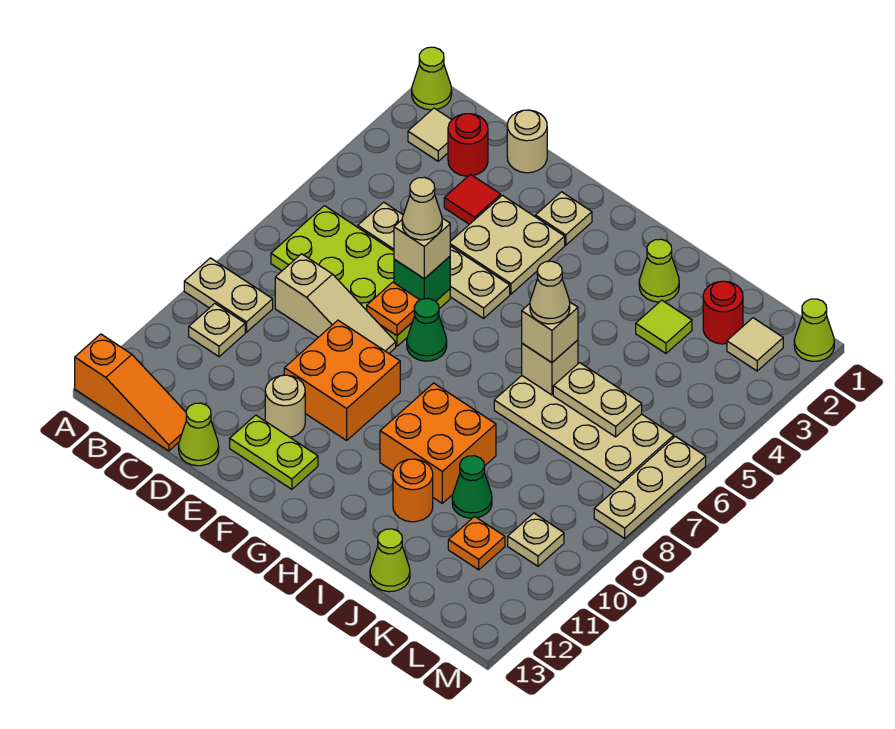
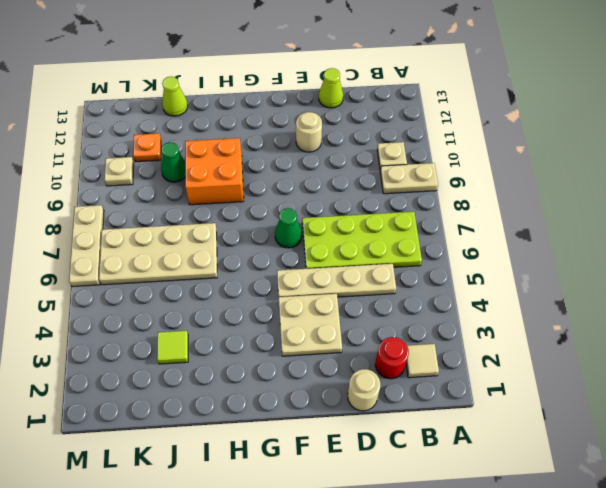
none -> lime 1x1 cone [412,47,452,110]
none -> orange 1x3 slope [75,334,186,451]
none -> tan 1x3 slope [275,254,396,353]
none -> red 1x1 tile [444,174,501,224]

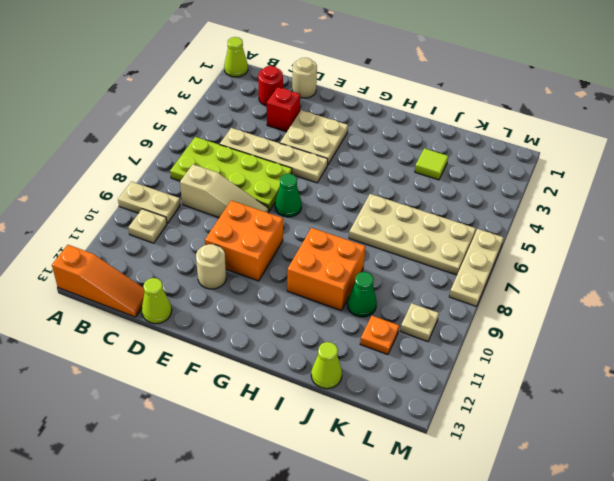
red 1x1 brick [267,87,300,132] -> red 1x1 tile [444,174,501,224]
none -> tan 1x1 tile [408,108,452,161]
none -> lime 1x2 plate [230,415,318,489]
none -> tan 1x1 plate [535,192,592,245]
none -> lime 1x1 cone [639,239,679,302]

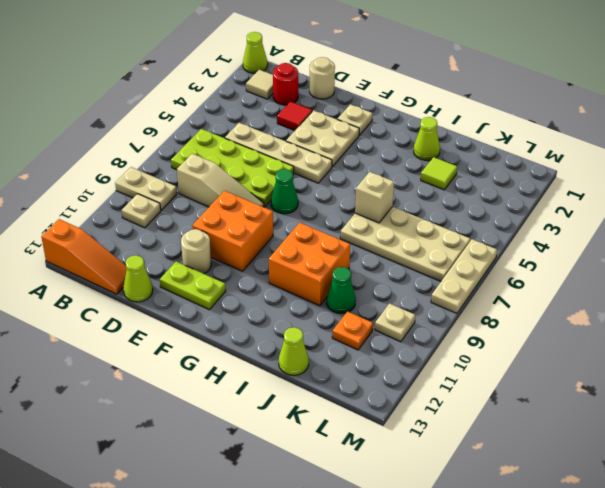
none -> orange 1x1 round brick [393,459,433,522]
none -> red 1x1 round brick [703,281,743,344]
none -> tan 1x1 tile [727,318,783,371]
none -> lime 1x1 cone [794,299,834,361]

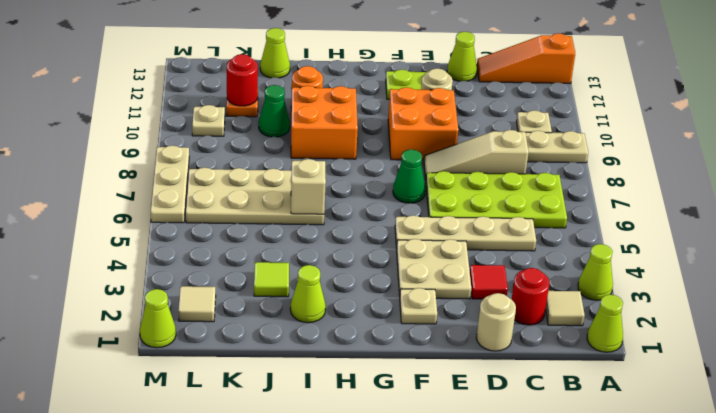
lime 1x1 cone [578,244,613,300] -> none
red 1x1 round brick [227,54,258,106] -> red 1x1 round brick moved to [703,281,743,344]
none -> green 1x1 brick [394,257,450,301]
none -> orange 1x1 plate [367,282,420,336]
none -> tan 1x2 plate [553,363,642,437]
none -> tan 1x1 brick [394,218,450,279]

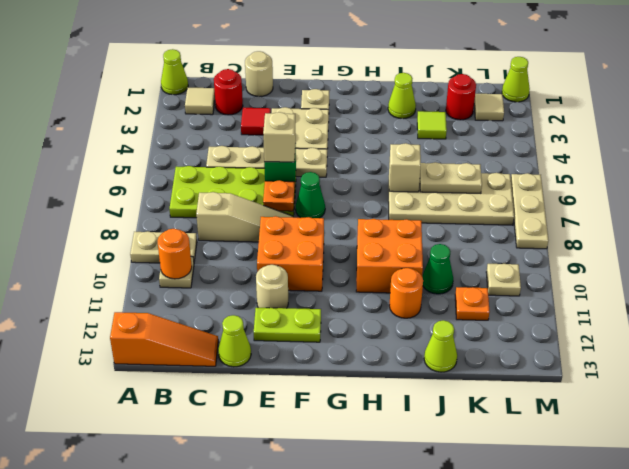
orange 1x1 round brick [158,229,192,279] -> none
none -> tan 1x1 brick [522,302,578,363]
none -> tan 1x1 cone [402,177,442,240]
none -> tan 1x1 cone [530,261,570,324]

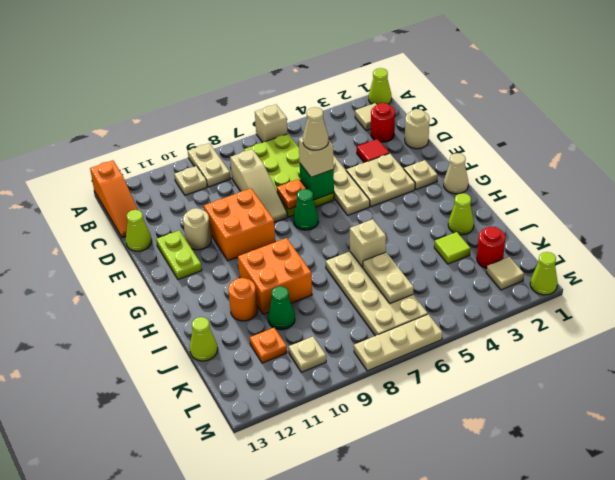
tan 1x1 brick [255,105,287,143] -> tan 1x1 brick moved to [522,302,578,363]
tan 1x1 cone [444,153,468,194] -> tan 1x1 cone moved to [530,261,570,324]

